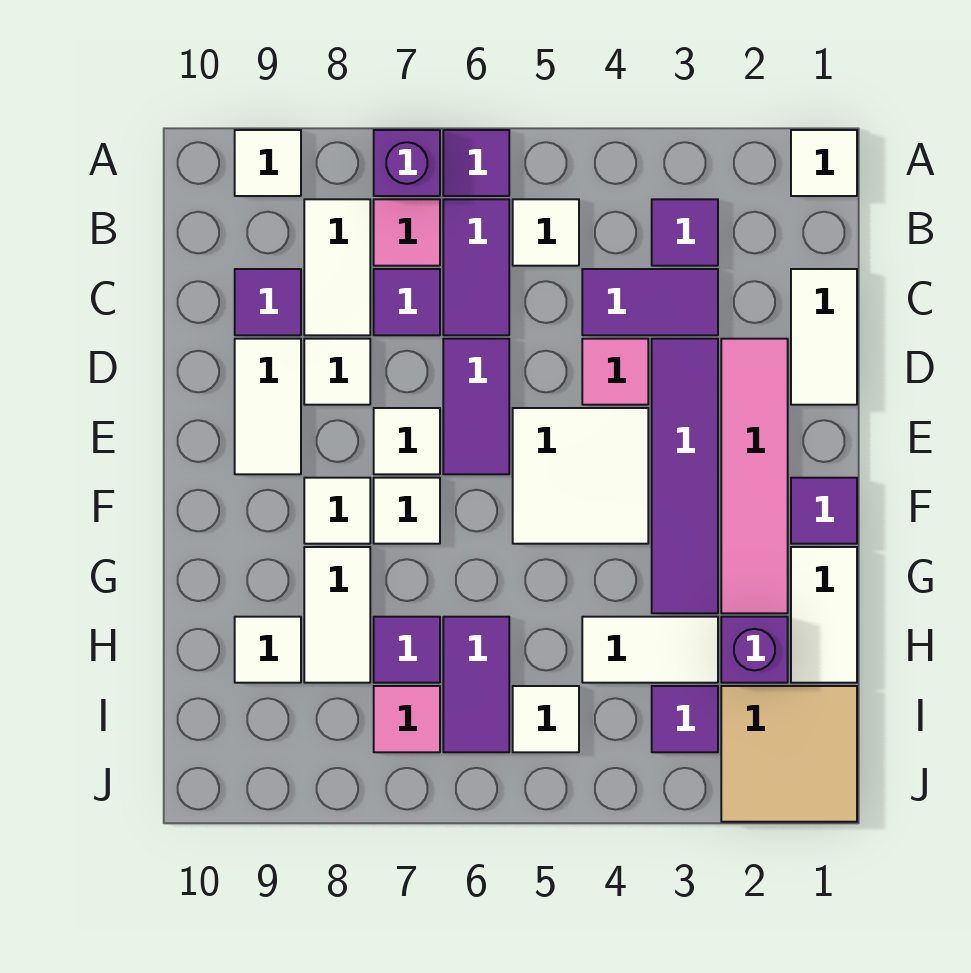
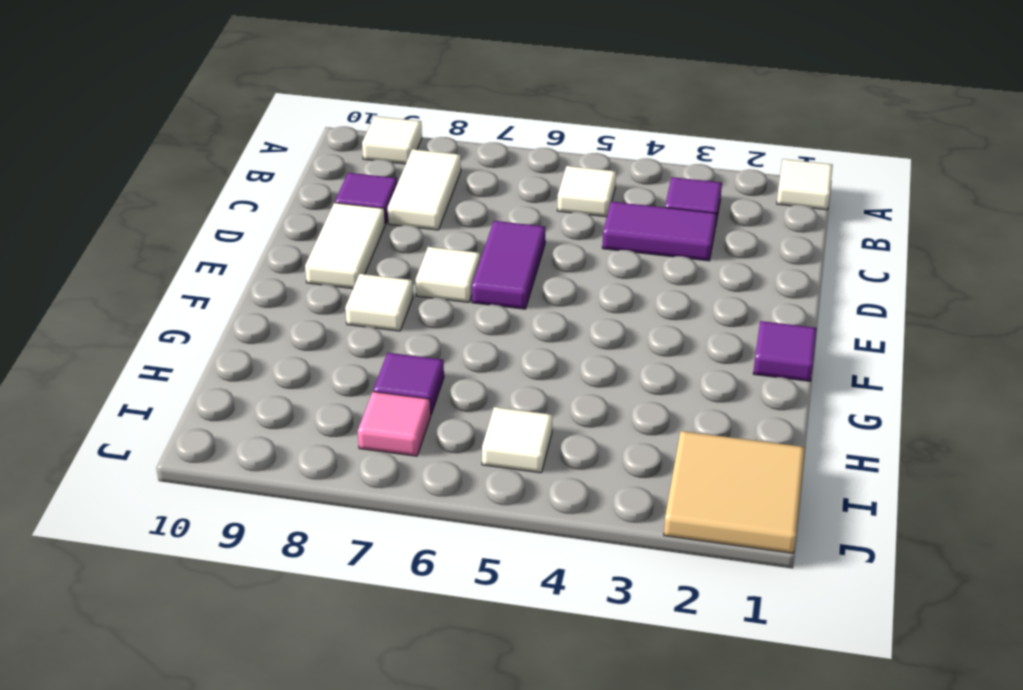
none -> purple 1x1 tile [443,130,509,196]
none -> purple 1x1 brick [374,130,440,196]
none -> purple 1x2 tile [443,199,509,335]
none -> pink 1x1 tile [374,199,440,266]

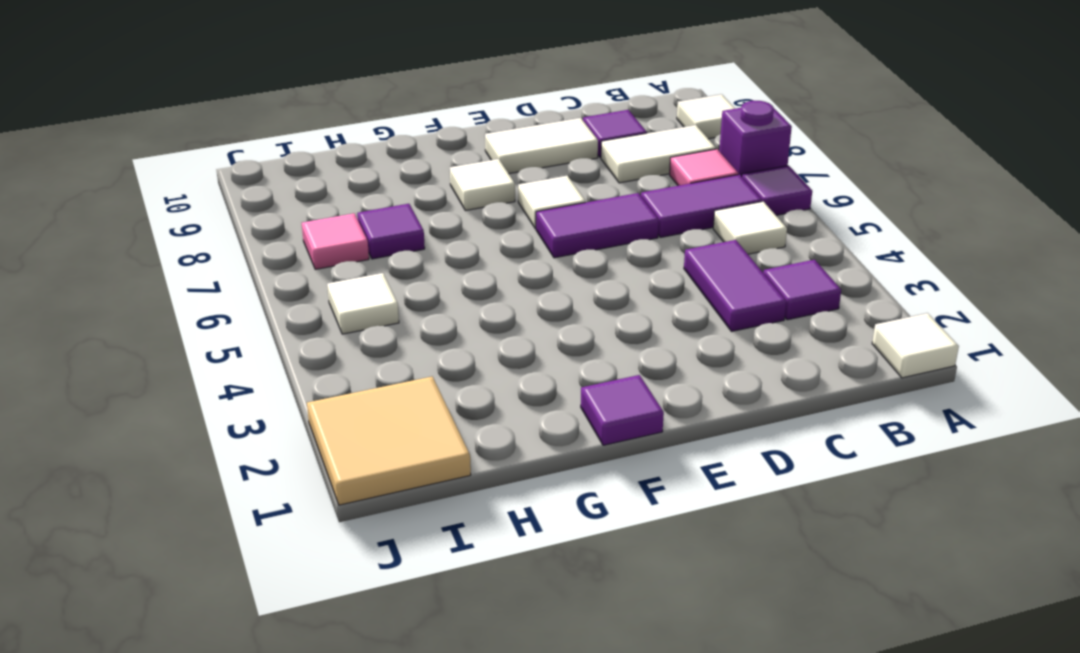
none -> white 1x2 tile [791,269,857,405]
none -> purple 1x1 tile [374,269,440,335]
none -> pink 1x4 tile [721,339,788,613]
none -> purple 1x4 tile [652,339,718,613]

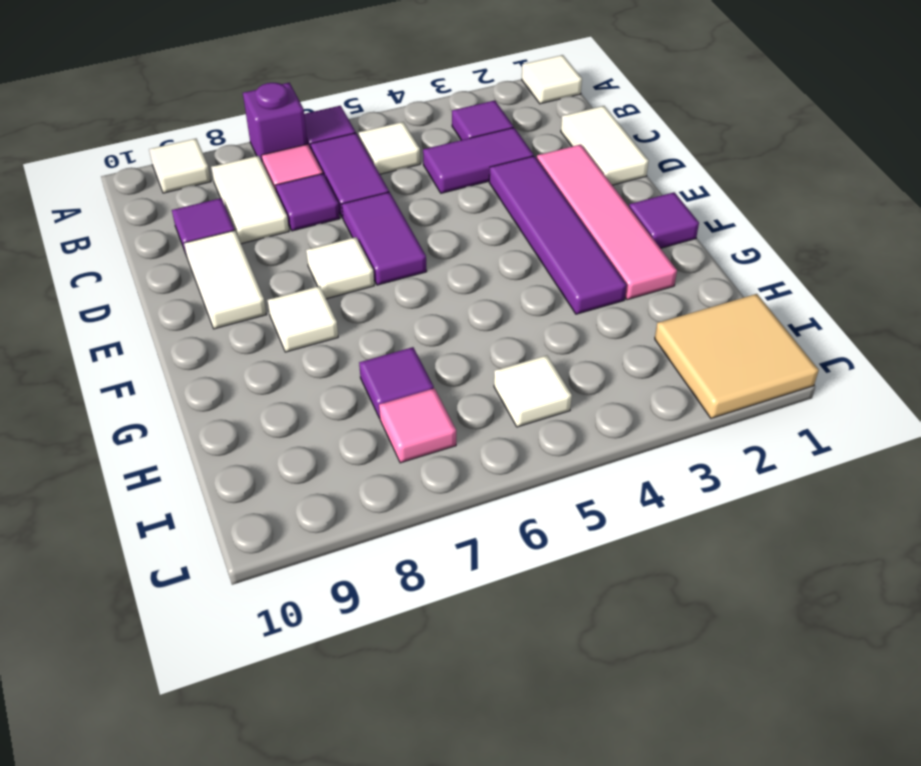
none -> pink 1x1 tile [582,339,648,405]
none -> white 1x1 tile [304,339,370,405]
none -> white 2x2 tile [513,408,648,544]
none -> white 1x1 tile [374,478,440,544]

